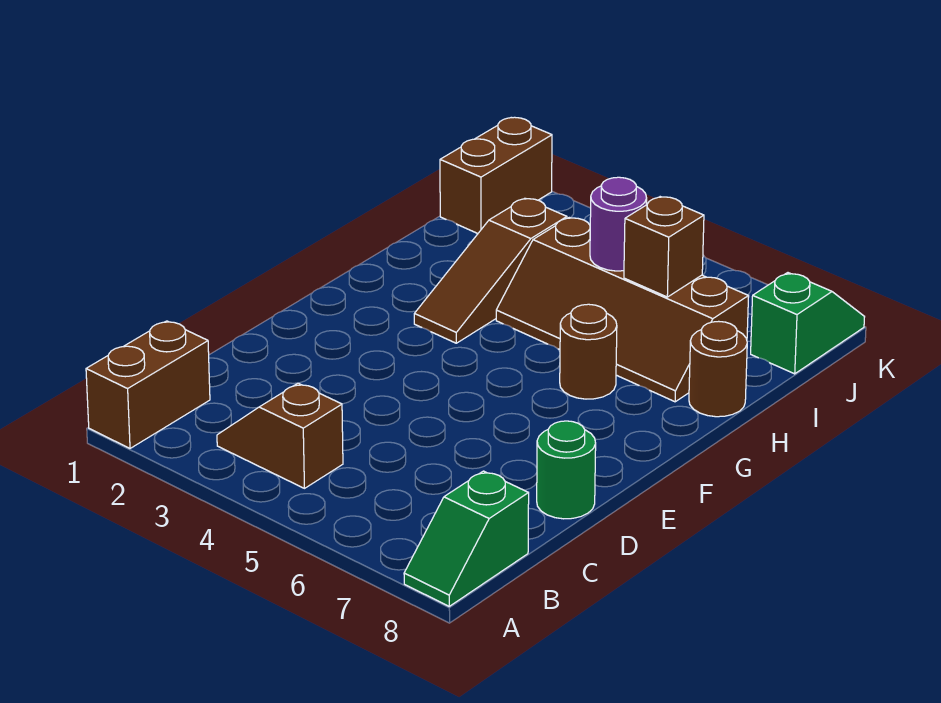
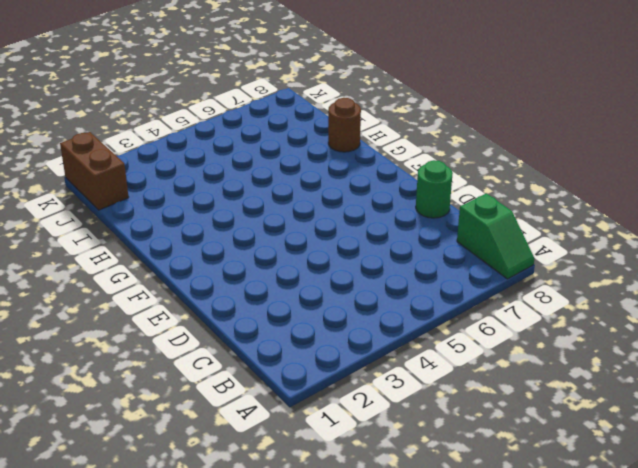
none -> brown 1x2 brick [86,321,210,448]
none -> brown 1x2 slope [217,383,343,488]
none -> brown 1x3 slope [414,198,567,343]

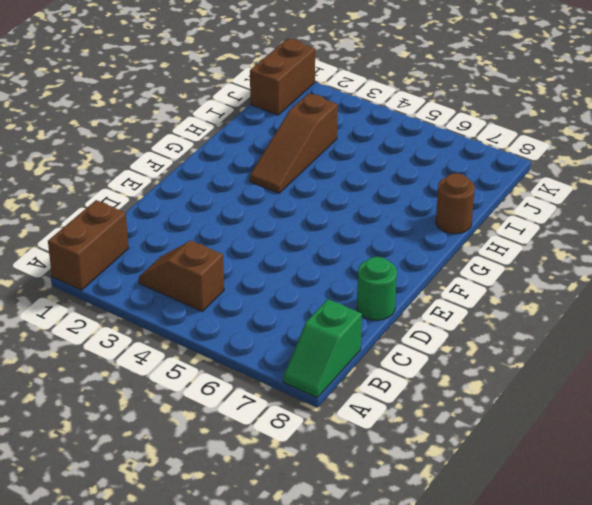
none -> brown 1x1 round brick [560,304,617,399]
none -> brown 2x4 slope [496,218,749,402]
none -> green 1x2 slope [751,273,864,374]

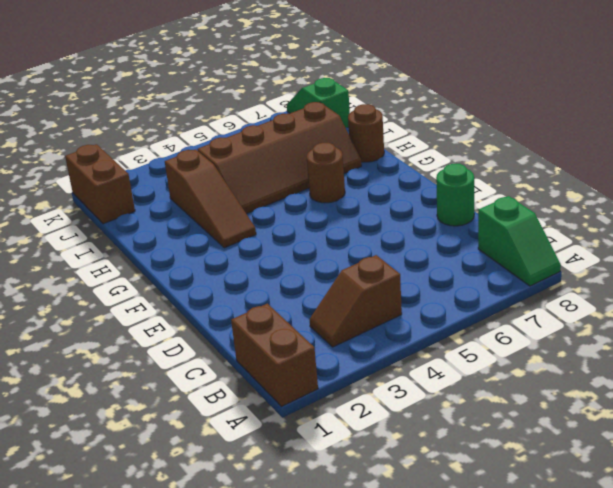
none -> purple 1x1 round brick [590,177,647,271]
none -> brown 1x1 brick [624,197,704,297]

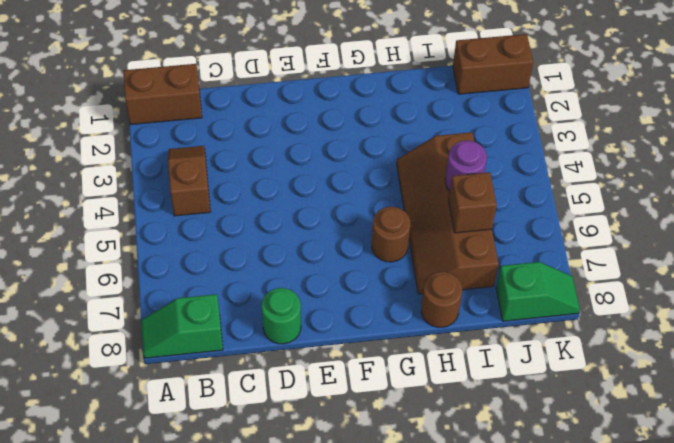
none -> brown 1x3 slope [414,198,567,343]

